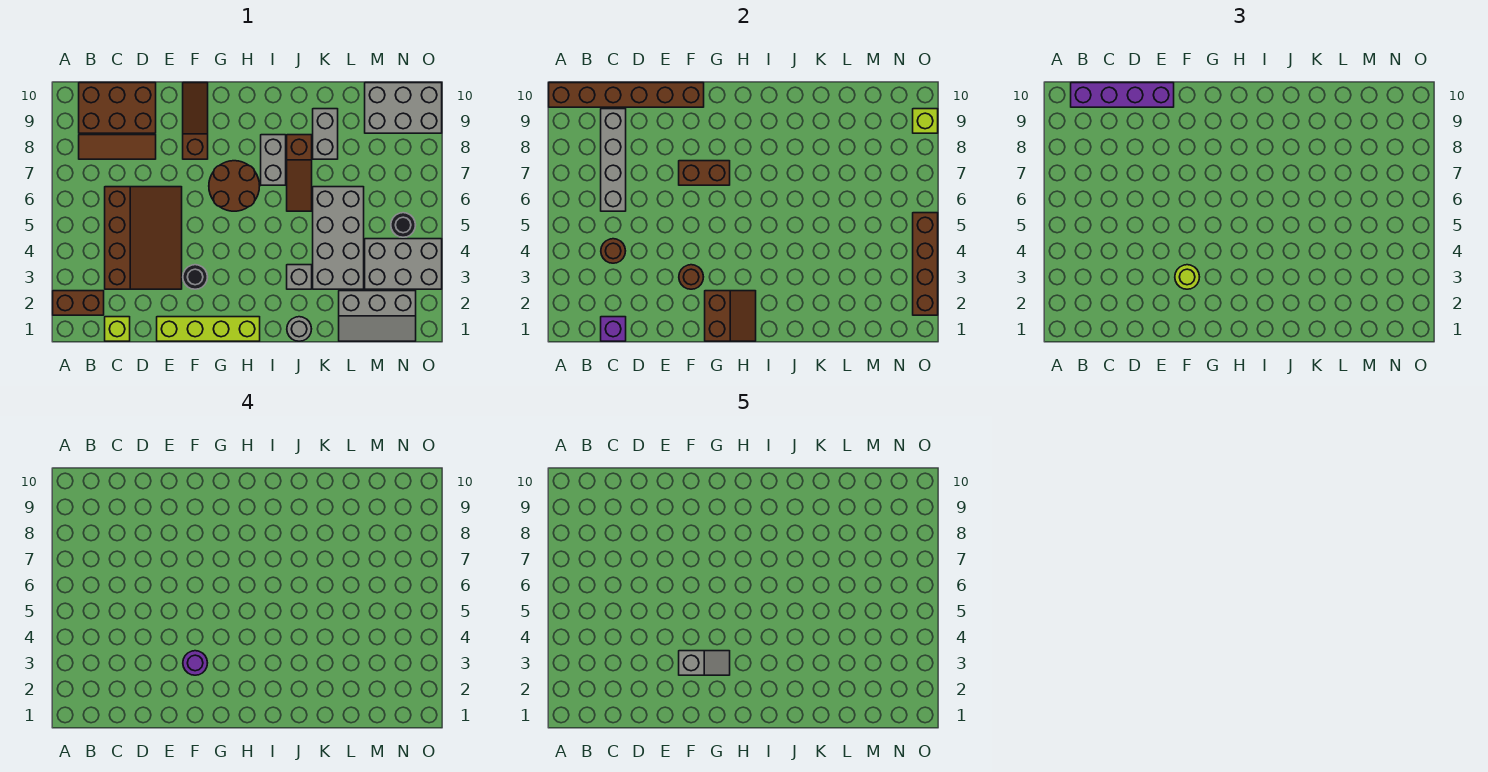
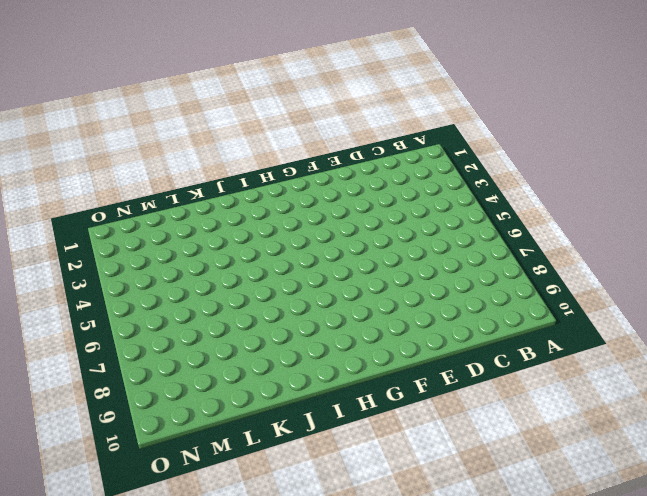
none -> brown 1x2 brick [53,291,104,315]
none -> brown 1x3 tile [79,135,156,159]
none -> brown 2x3 brick [79,83,156,133]
none -> lime 1x1 brick [105,317,130,341]

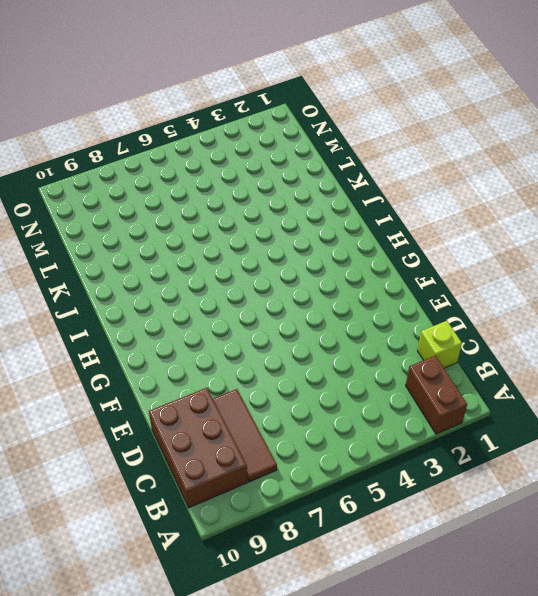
none -> brown 3x4 slope [105,187,182,289]
none -> lime 1x4 brick [157,317,260,341]
none -> black 1x1 round brick [183,265,207,289]
none -> brown 1x3 slope [183,83,208,159]

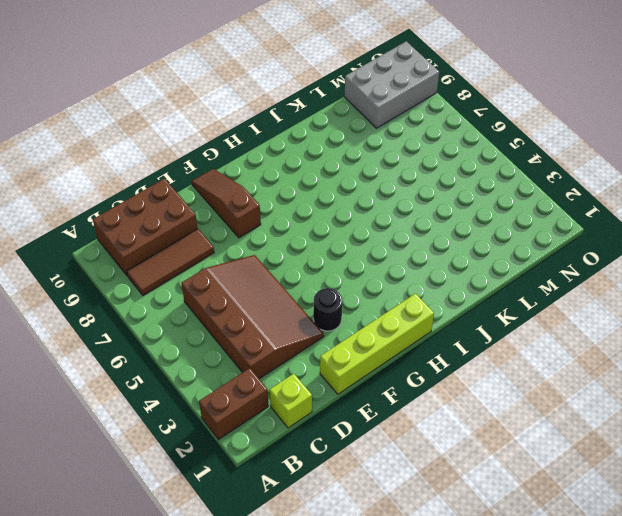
none -> brown 2x2 round brick [209,161,260,211]
none -> grey 1x2 brick [261,135,286,185]
none -> grey 1x1 round brick [287,317,311,341]
none -> grey 1x1 brick [287,265,312,289]

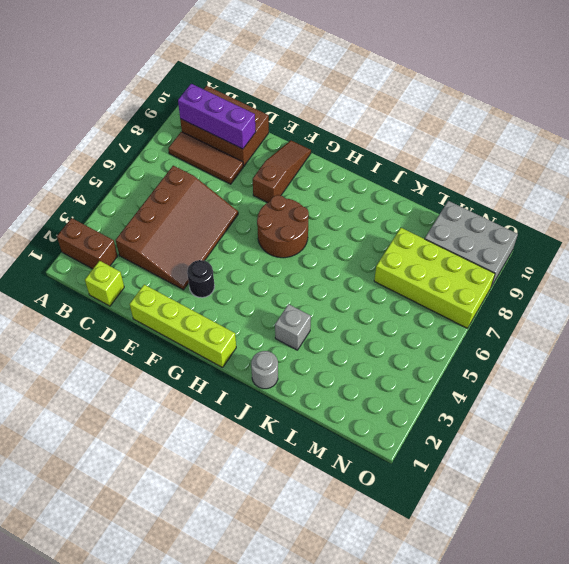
purple 1x3 brick [178,84,256,149] -> grey 1x4 brick [601,109,626,211]
lime 2x4 brick [374,228,495,328] -> none
none -> grey 1x2 brick [261,135,286,185]
none -> brown 1x3 slope [287,135,312,211]
none -> grey 2x4 brick [313,187,364,289]
none -> grey 1x2 brick [313,109,338,159]

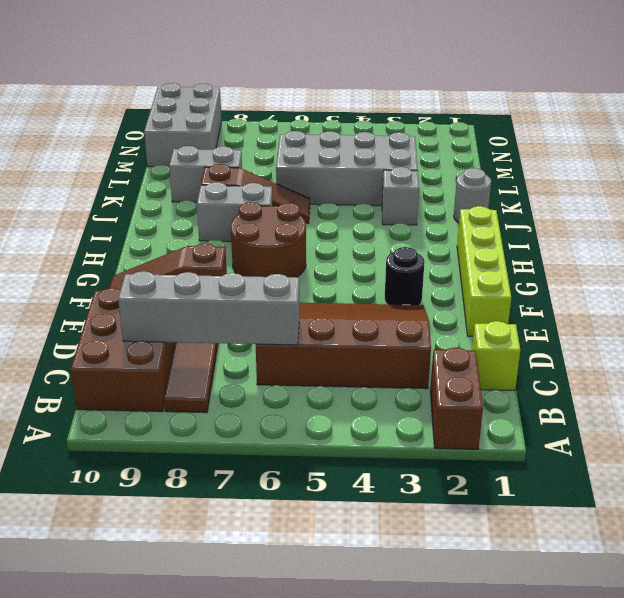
none -> grey 2x3 slope [339,291,416,341]
none -> grey 2x3 brick [365,239,442,289]
none -> black 1x1 round brick [391,213,415,237]
none -> brown 1x6 brick [549,83,704,107]

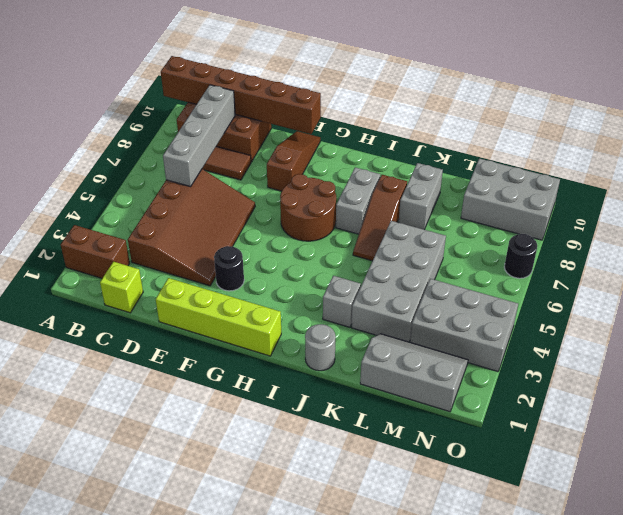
grey 2x3 slope [360,334,468,412] -> grey 2x3 slope turned to [339,291,416,341]
black 1x1 round brick [504,234,537,278] -> black 1x1 round brick moved to [391,213,415,237]
none -> purple 1x1 brick [601,317,626,341]
none -> brown 1x1 round brick [601,239,625,263]
none -> brown 1x1 round brick [679,265,703,289]
none -> brown 1x2 brick [679,161,730,185]

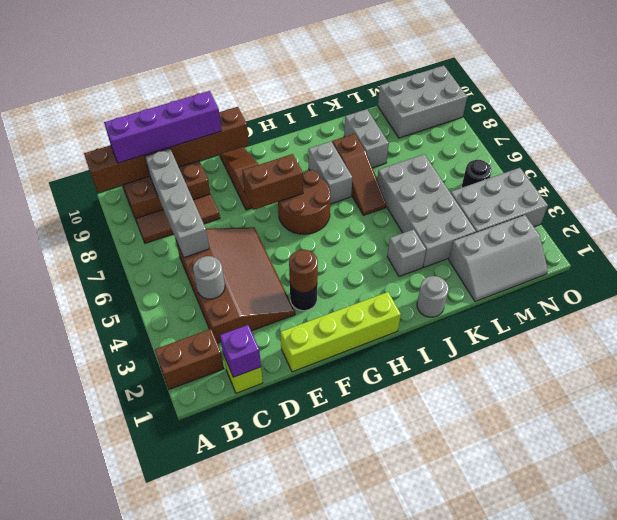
grey 1x1 round brick [193,256,225,299] -> brown 1x1 round brick [601,239,625,263]
none -> brown 2x2 slope [705,291,756,341]
none -> brown 1x4 brick [913,213,938,315]
none -> lime 1x1 brick [913,109,938,133]
none -> lime 1x1 round brick [1175,265,1199,289]

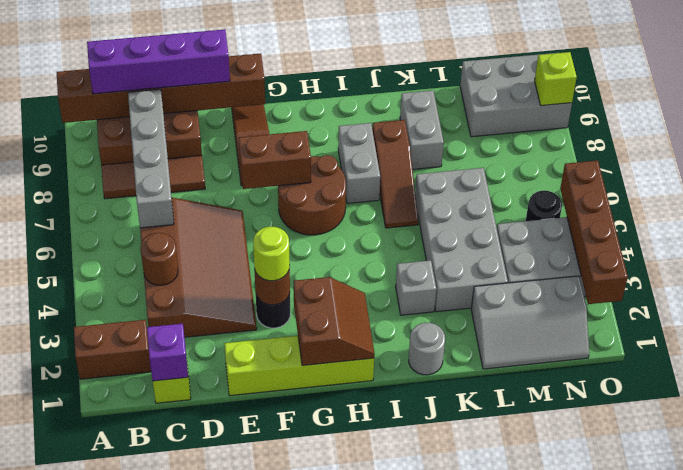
none -> purple 1x1 round brick [183,651,207,675]
none -> grey 1x2 slope [679,651,730,675]

